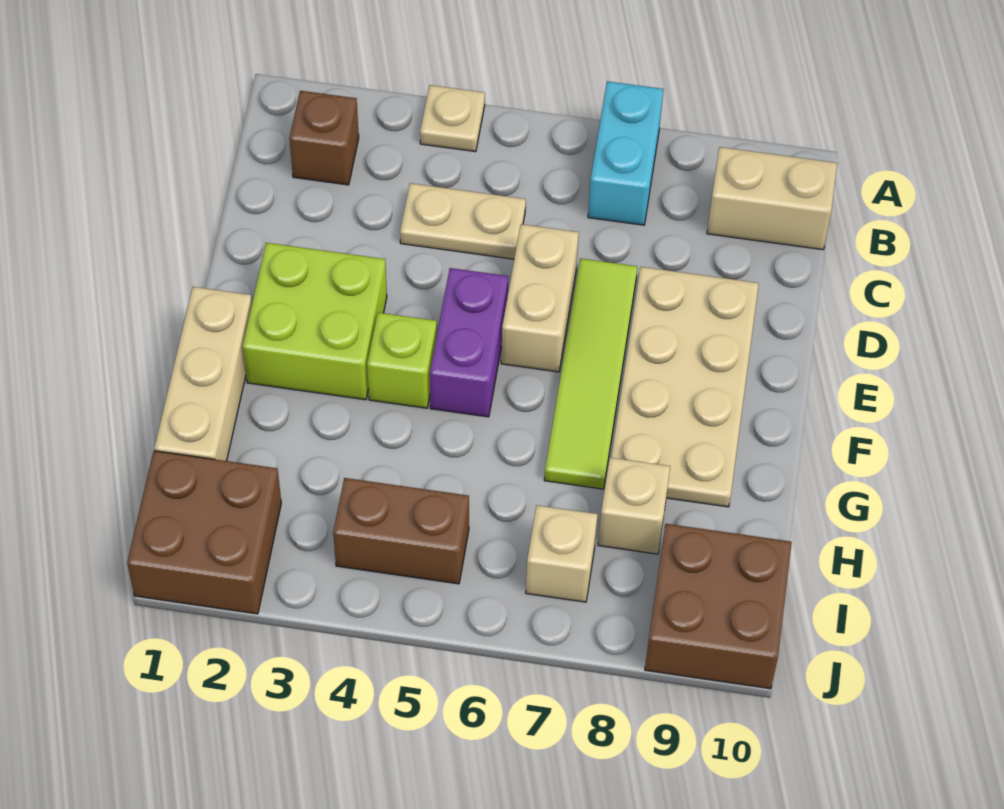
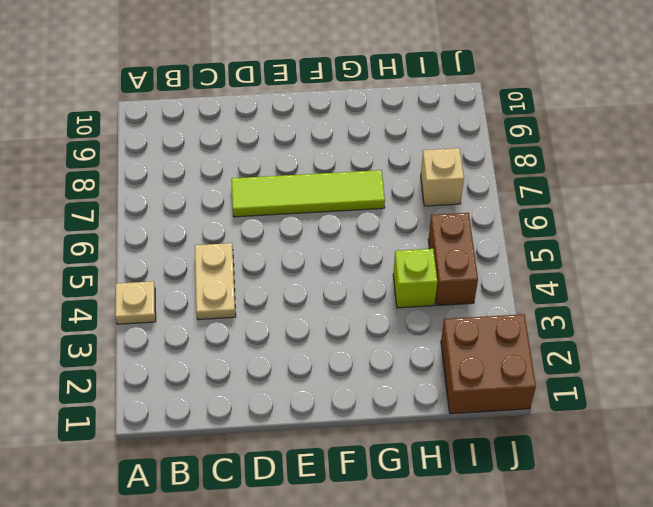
lime 1x1 brick [393,249,437,308] -> lime 1x1 brick moved to [367,313,437,408]
none -> cyan 1x2 brick [588,81,663,225]
none -> brown 1x1 brick [289,91,359,185]
none -> tan 1x2 brick [707,147,837,250]

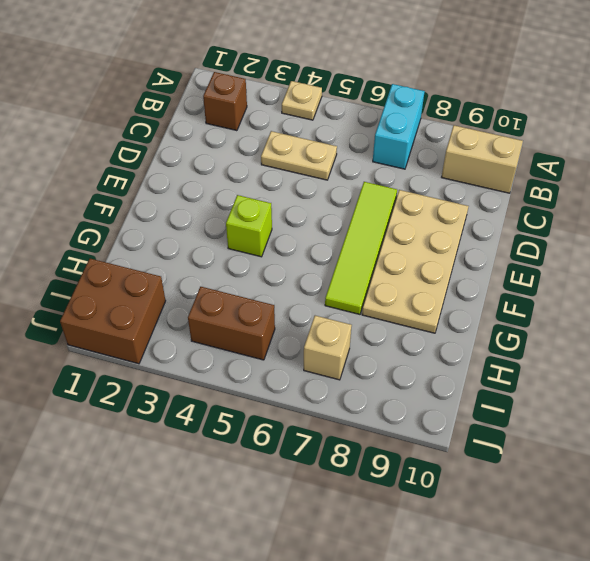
none -> tan 1x2 brick [501,224,579,372]
none -> lime 2x2 brick [243,243,387,400]
none -> purple 1x2 brick [430,268,508,417]

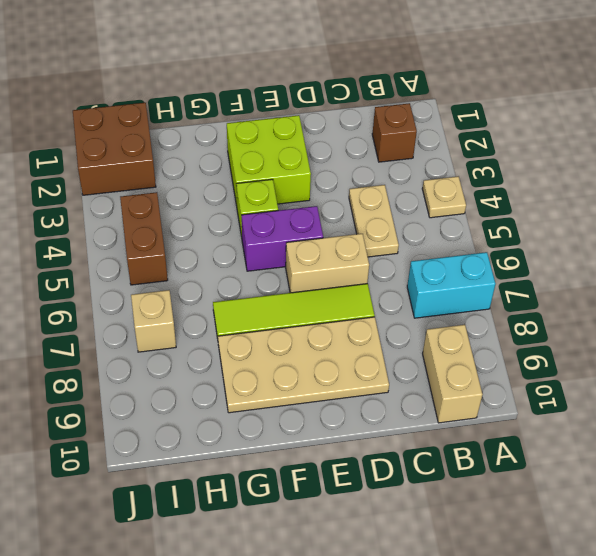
none -> tan 1x3 brick [154,287,252,461]
none -> tan 1x1 brick [598,458,670,554]
none -> brown 2x2 brick [645,524,792,689]

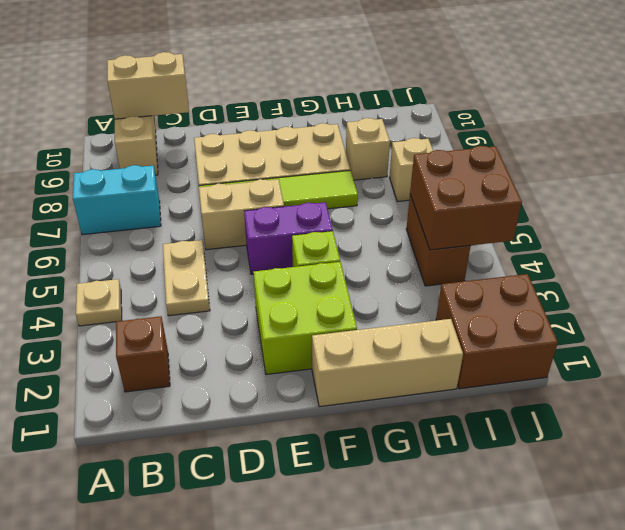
tan 1x2 brick [107,52,189,119] -> none
brown 2x2 brick [410,146,522,250] -> brown 2x2 brick moved to [645,524,792,689]

